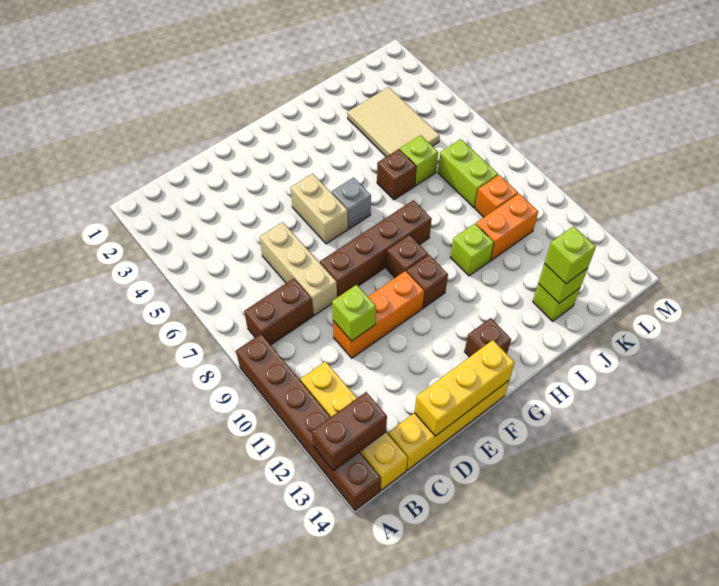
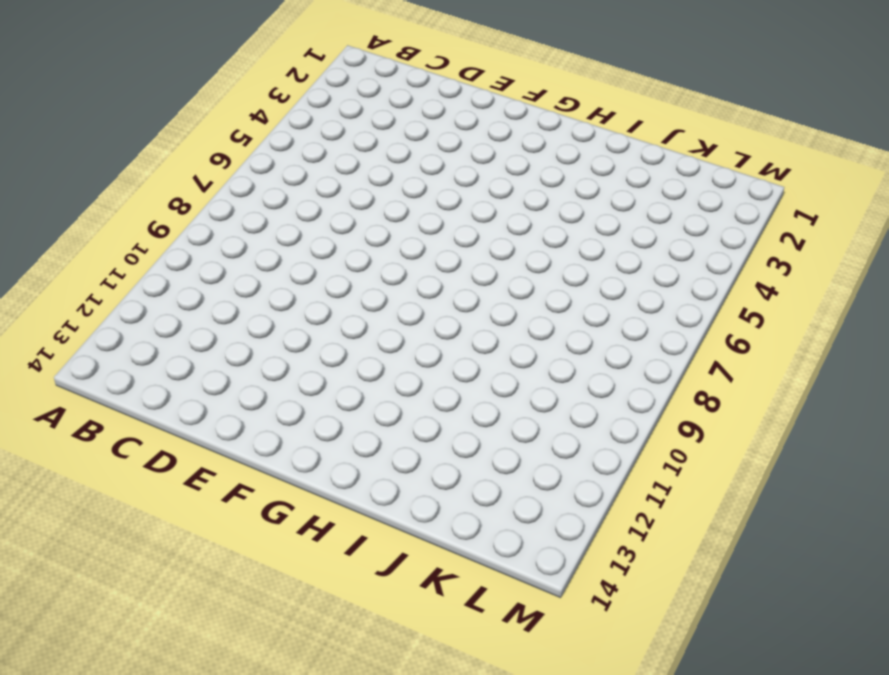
none -> brown 1x6 brick [236,334,381,510]
none -> brown 1x2 brick [244,279,313,345]
none -> yellow 1x4 brick [301,361,408,490]

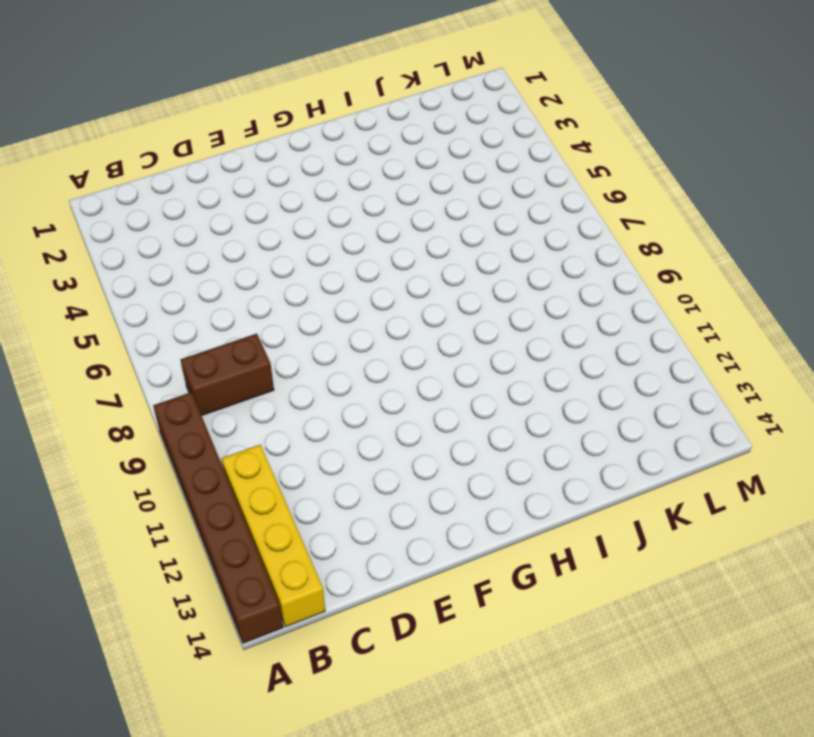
none -> yellow 1x4 brick [388,381,509,470]
none -> tan 1x3 brick [259,222,337,315]
none -> orange 1x3 brick [333,271,424,358]

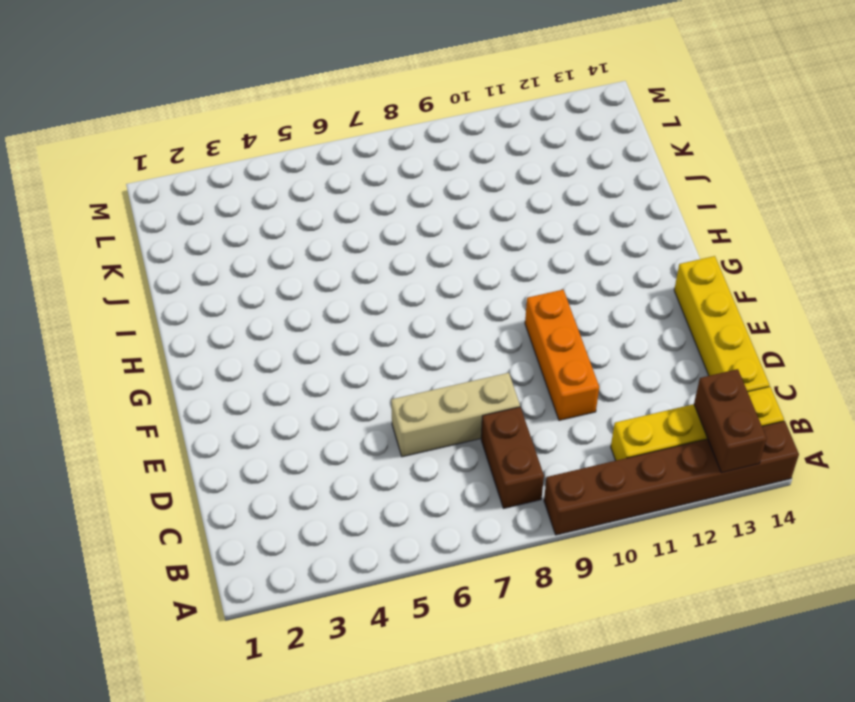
none -> brown 1x4 brick [320,200,432,297]
none -> tan 1x2 brick [291,174,348,244]
none -> grey 1x1 brick [332,178,371,229]

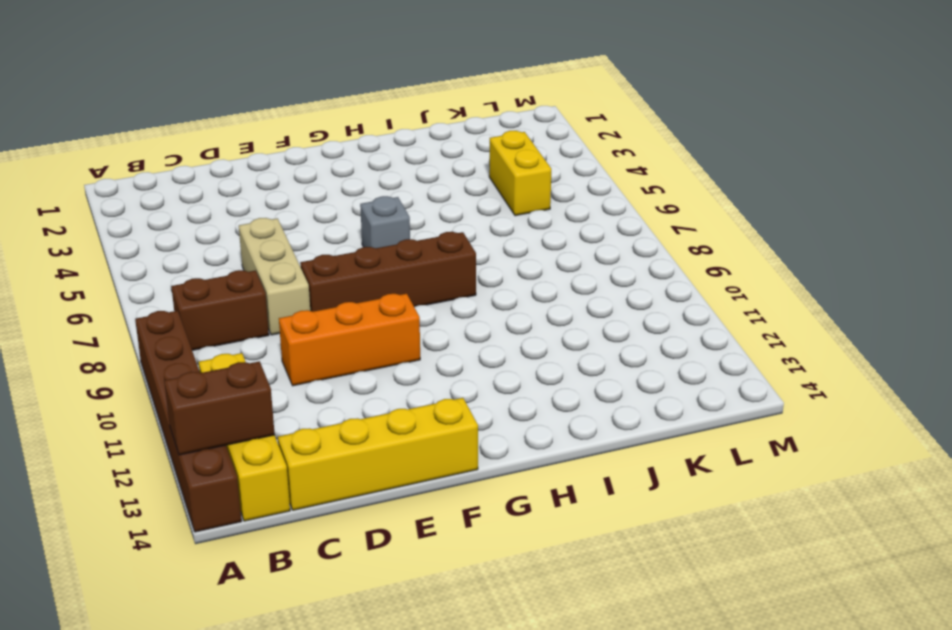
yellow 1x2 brick [489,131,551,216] -> tan 2x3 tile [347,87,440,157]
none -> tan 1x2 brick [291,174,348,244]
none -> brown 1x1 brick [386,235,428,278]
none -> brown 1x1 brick [406,255,448,308]

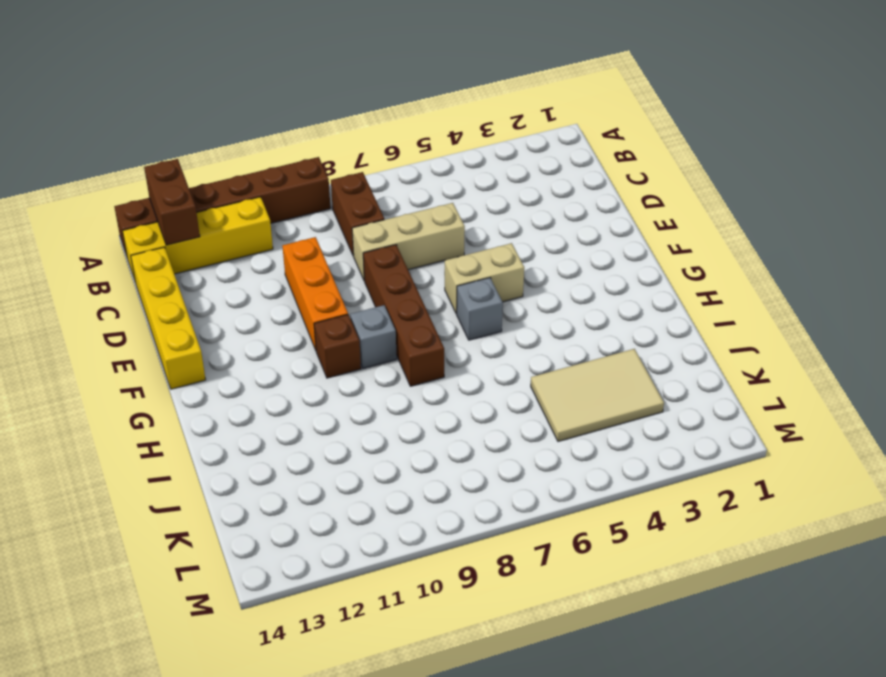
grey 1x1 brick [350,305,397,368] -> brown 1x1 brick [386,235,428,278]
none -> brown 1x1 brick [464,318,511,357]
none -> brown 1x1 brick [377,149,416,200]
none -> lime 1x1 brick [450,224,494,276]

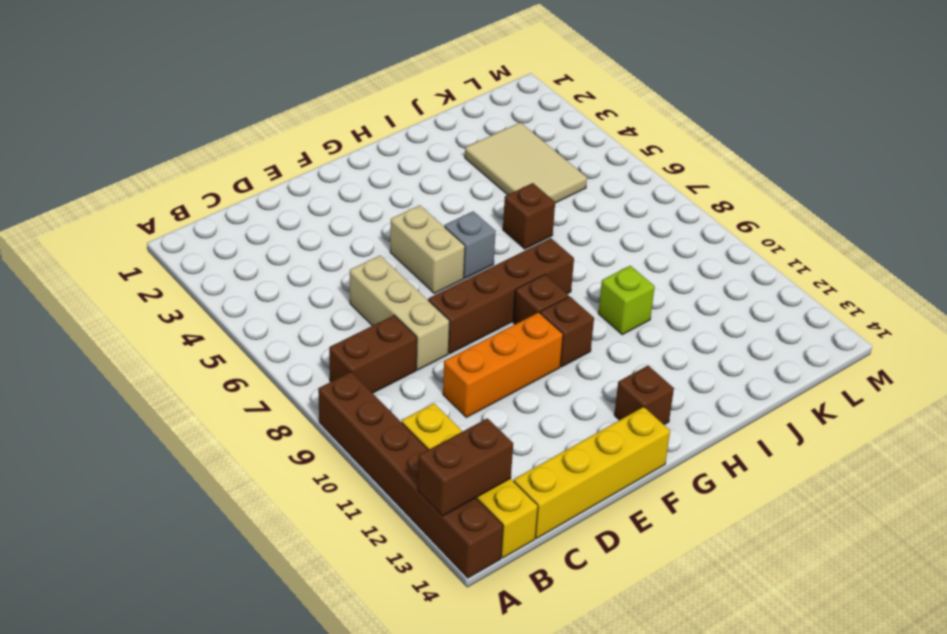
none -> lime 1x1 brick [400,135,438,186]
none -> orange 1x2 brick [476,194,538,260]
none -> lime 1x1 brick [533,284,580,321]

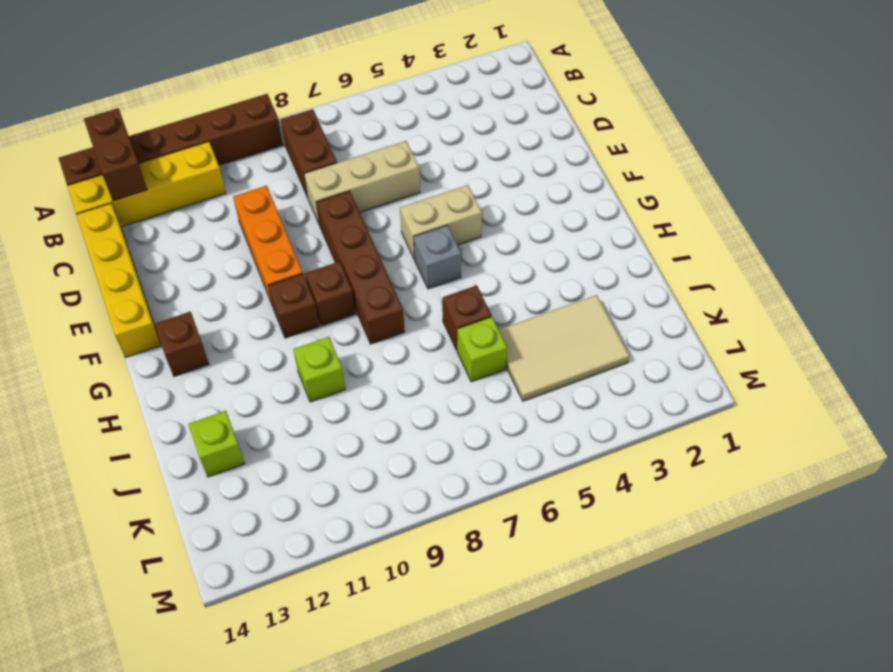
none -> orange 1x2 brick [476,194,538,260]
none -> lime 1x2 brick [438,139,498,208]
none -> orange 1x1 brick [475,175,518,217]

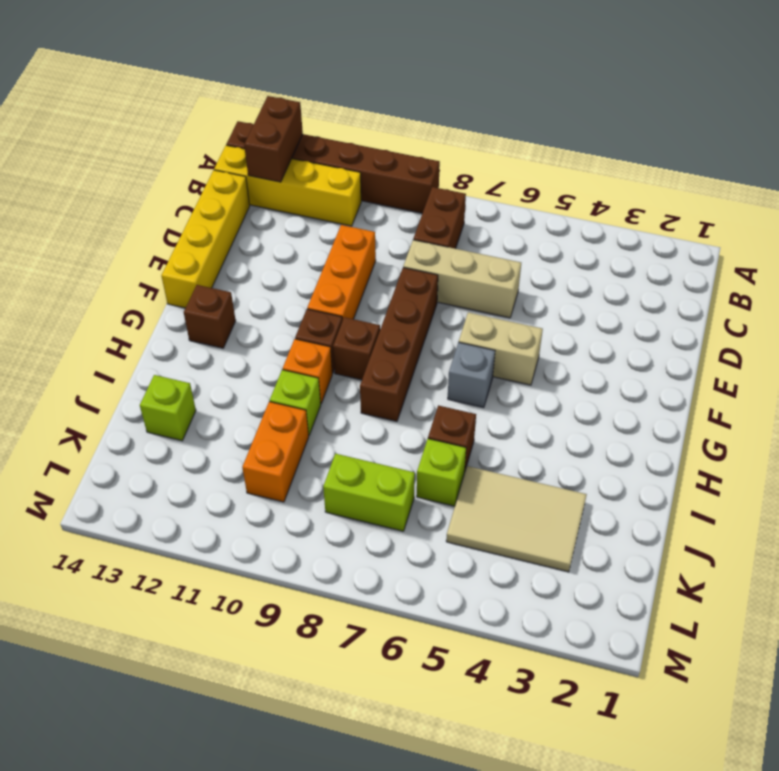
orange 1x1 brick [283,339,332,403] -> orange 1x1 brick moved to [475,175,518,217]
none -> lime 1x1 brick [332,285,376,341]
none -> yellow 1x3 brick [415,340,515,436]
none -> lime 1x1 brick [538,264,588,303]

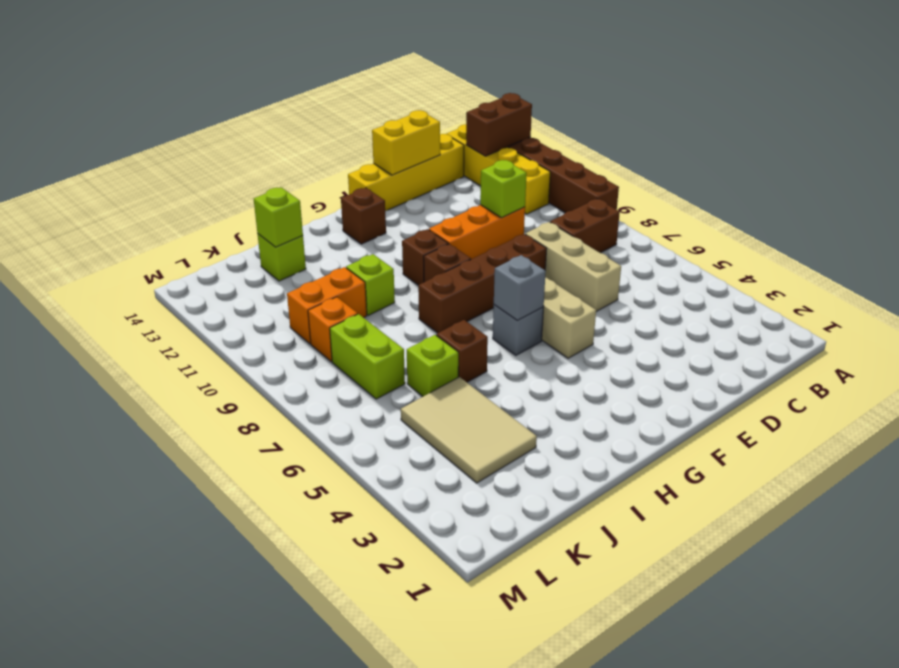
yellow 1x2 brick [372,110,440,175] -> yellow 1x3 brick [415,340,515,436]
grey 1x1 brick [494,255,546,320] -> none
none -> lime 1x1 brick [544,226,596,284]

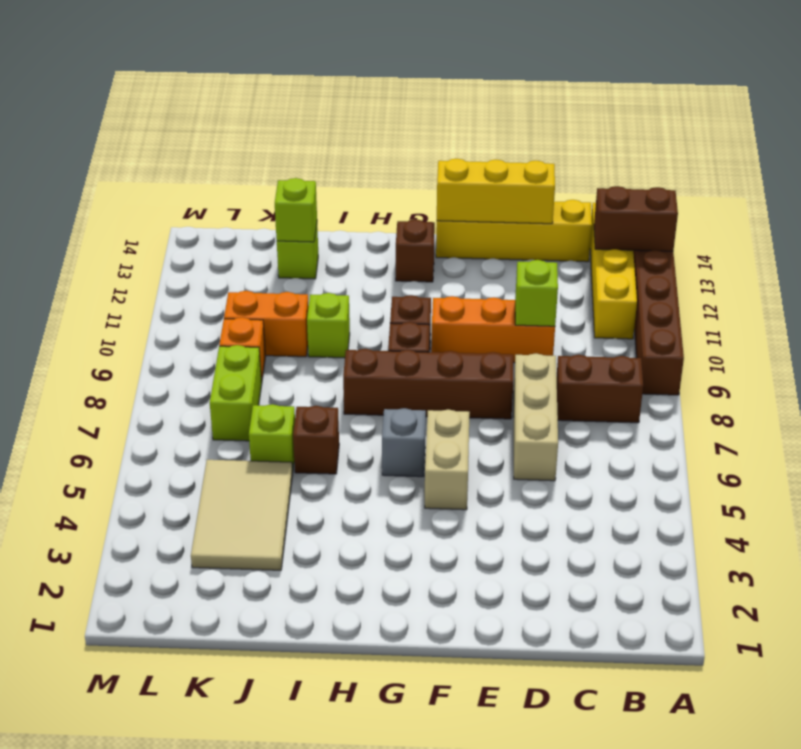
none -> lime 1x1 brick [544,226,596,284]

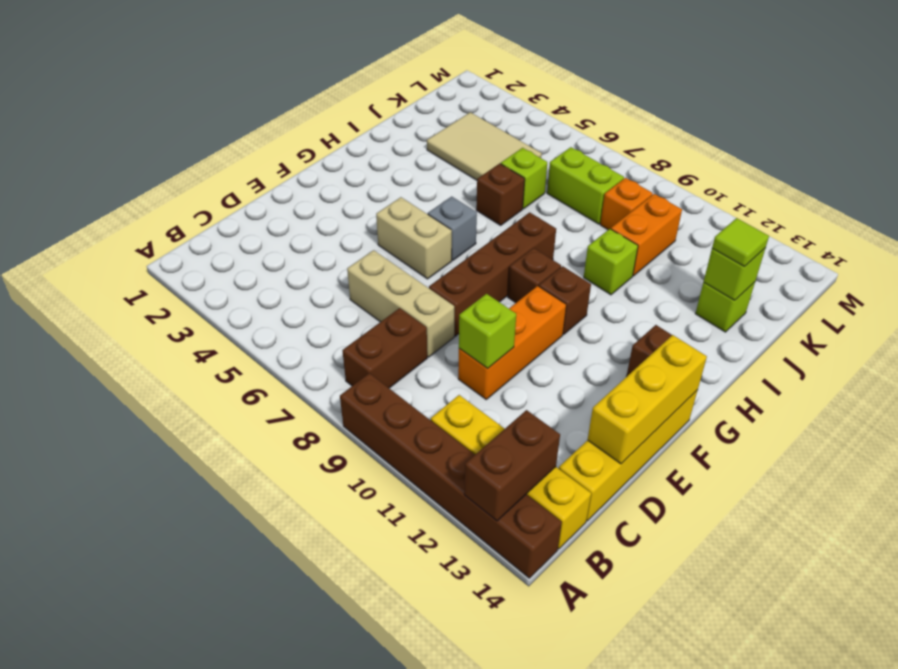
lime 1x1 tile [712,218,769,267] -> lime 1x1 brick [544,226,596,284]

